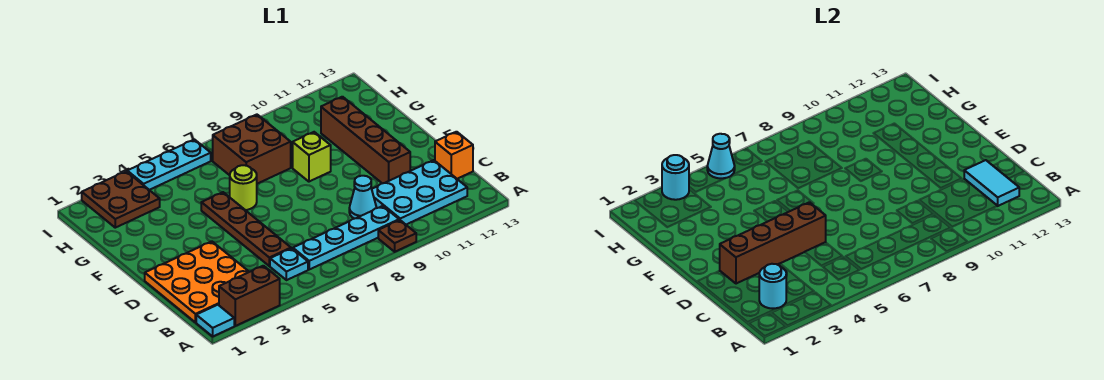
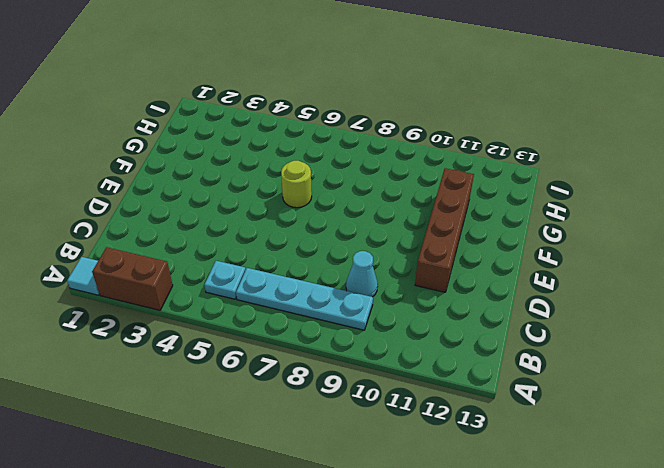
none -> brown 1x1 plate [378,220,416,252]
none -> orange 3x3 plate [145,242,249,323]
none -> cyan 2x3 plate [372,160,467,224]

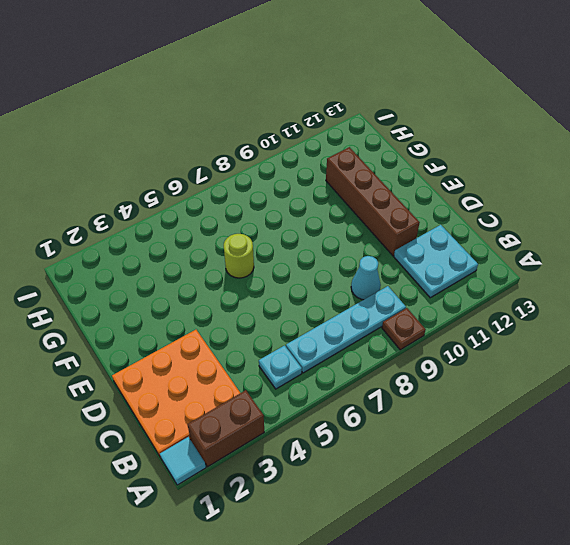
cyan 2x2 plate [394,225,478,298] -> cyan 2x3 plate [372,160,467,224]
none -> brown 1x4 plate [201,192,291,266]
none -> orange 1x1 brick [435,132,473,179]
none -> lime 1x1 brick [293,132,331,182]

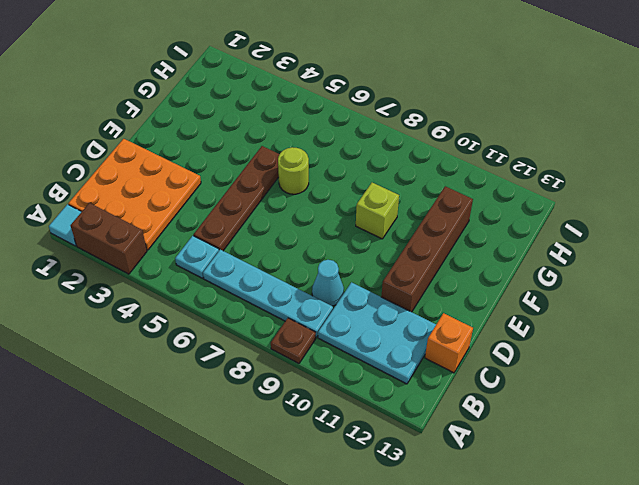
none -> brown 2x2 brick [213,115,291,184]
none -> brown 2x2 plate [82,171,160,228]
none -> cyan 1x3 plate [127,139,211,190]

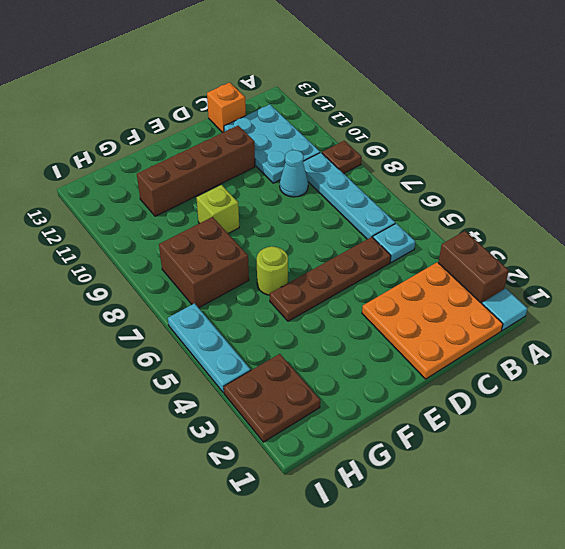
none -> cyan 1x1 round brick [759,264,786,308]
none -> cyan 1x2 tile [964,160,1019,206]
none -> brown 1x4 brick [720,202,826,284]

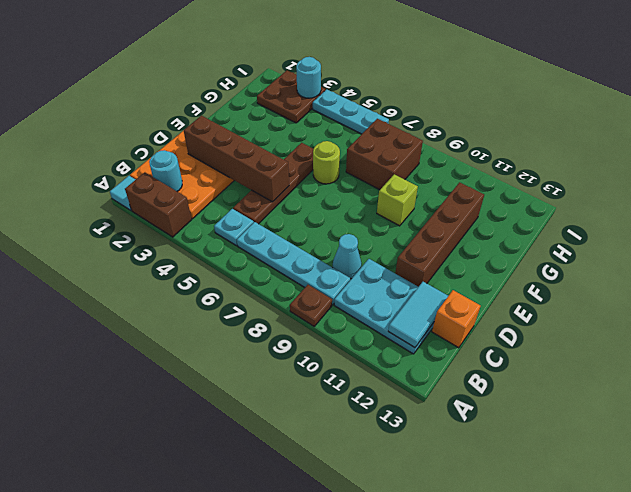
none -> cyan 1x1 cone [707,134,735,178]

